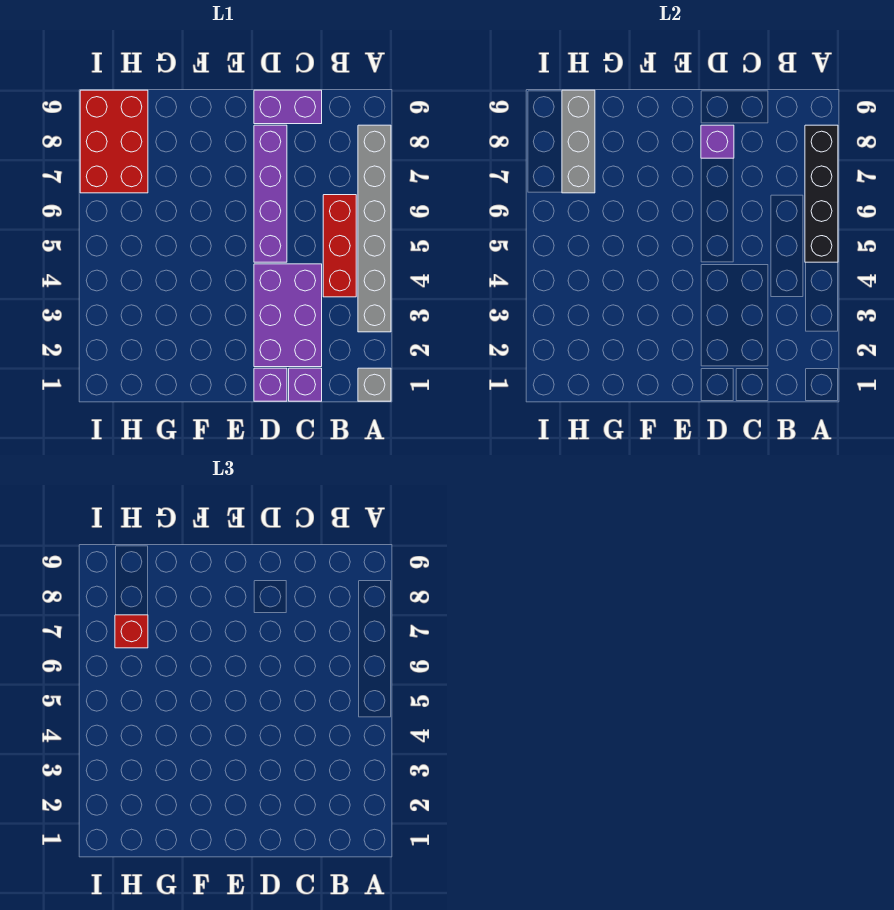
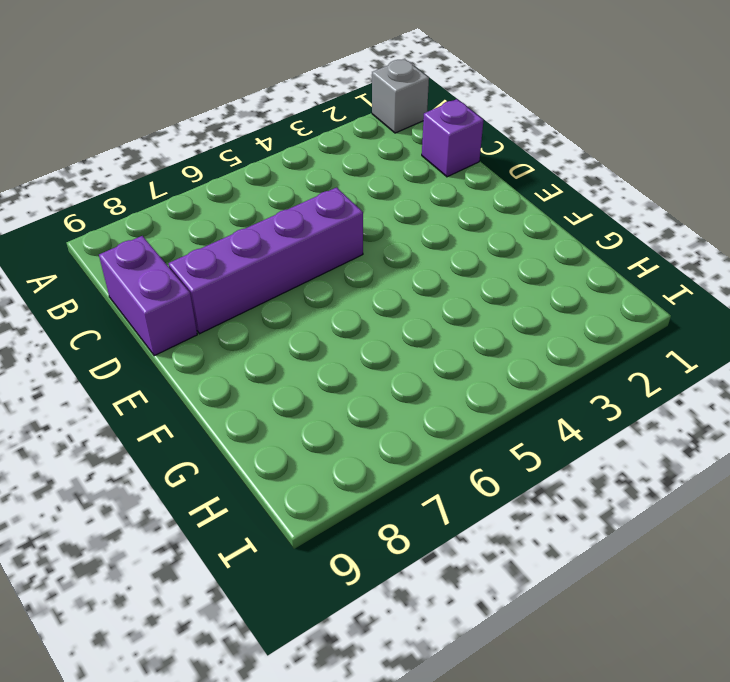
none -> grey 1x6 brick [358,125,391,332]
none -> red 1x3 brick [323,195,356,297]
none -> purple 2x3 brick [254,264,322,367]

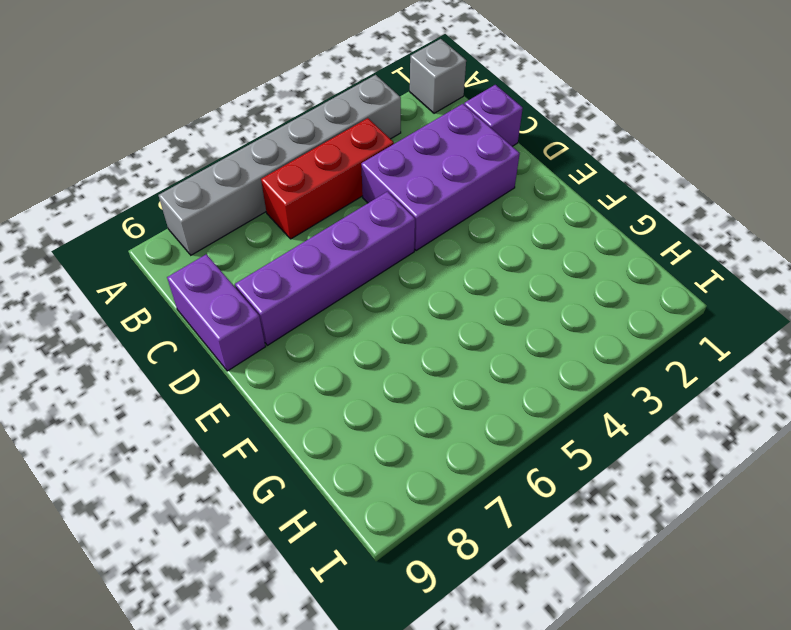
none -> purple 1x1 brick [254,368,287,401]
none -> red 2x3 brick [80,90,148,193]
none -> black 1x4 brick [805,125,838,262]

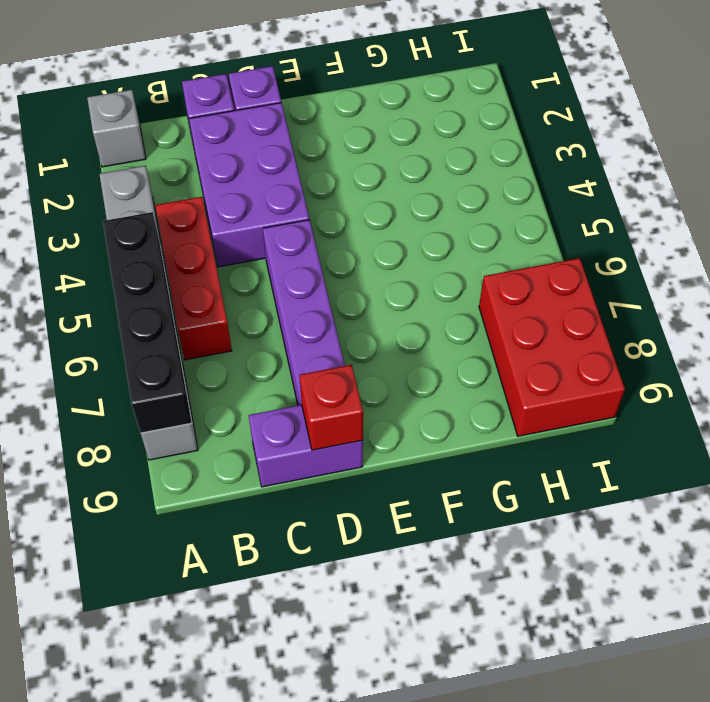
red 1x1 brick [300,365,363,450] -> red 1x1 brick moved to [115,615,148,648]
none -> purple 1x1 brick [701,125,734,158]
none -> grey 1x3 brick [562,90,595,193]

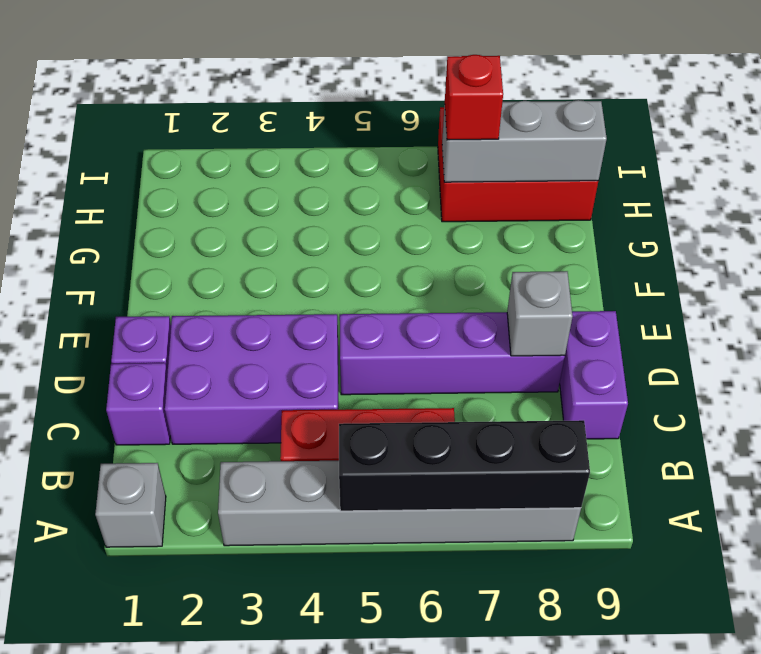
grey 1x1 brick [507,271,573,356] -> purple 1x1 brick [701,125,734,158]

